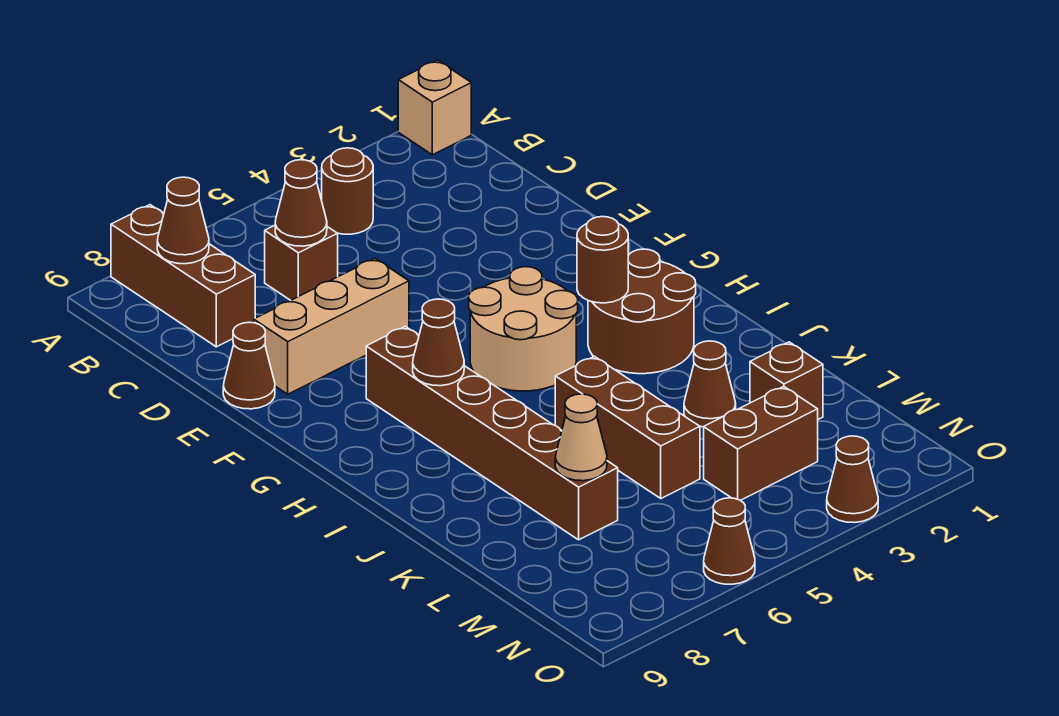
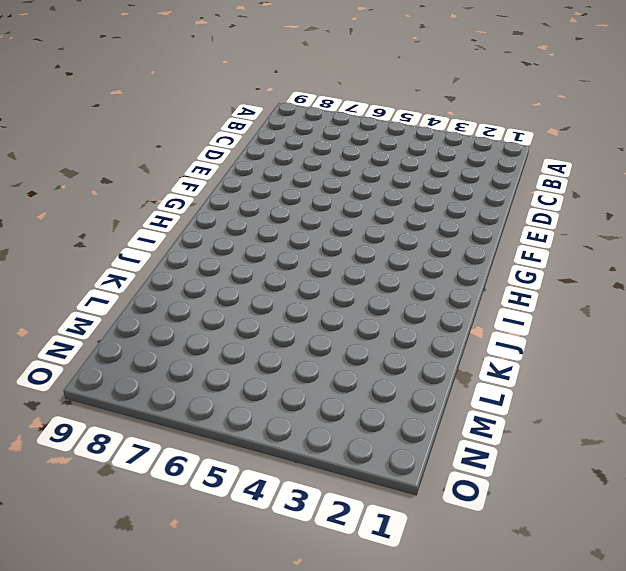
none -> tan 1x1 brick [398,60,471,155]
none -> brown 1x3 brick [111,205,255,347]
none -> brown 1x1 round brick [322,148,373,234]

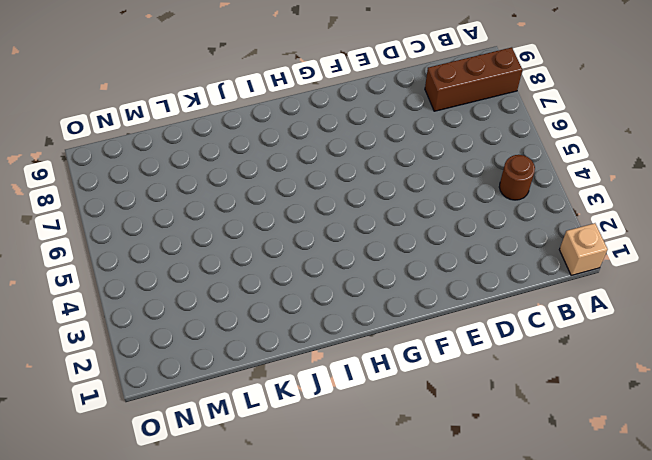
none -> brown 1x1 brick [265,225,338,301]
none -> tan 1x3 brick [254,258,409,394]
none -> brown 1x1 cone [223,322,275,409]

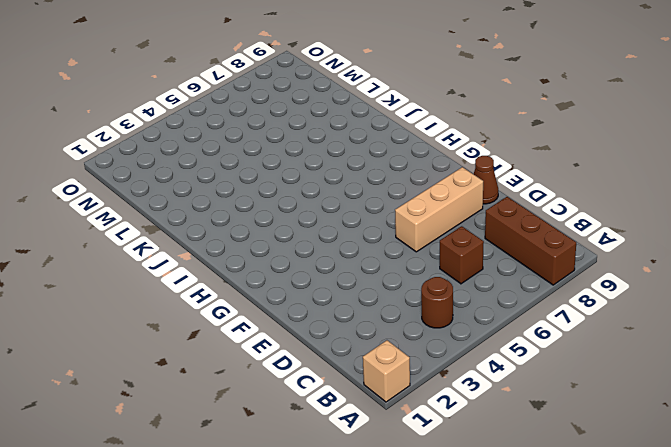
none -> tan 2x2 round brick [469,267,578,391]
none -> brown 1x6 brick [366,326,618,540]
none -> brown 2x2 round brick [588,249,696,374]

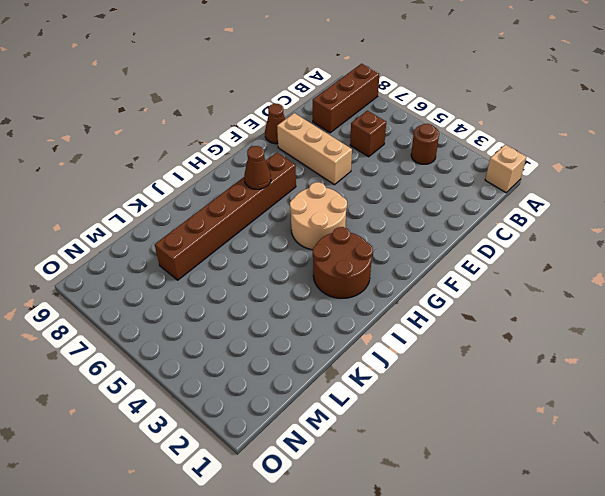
none -> brown 1x3 brick [555,356,700,498]
none -> brown 1x1 cone [684,341,736,427]
none -> brown 1x1 brick [750,342,823,419]

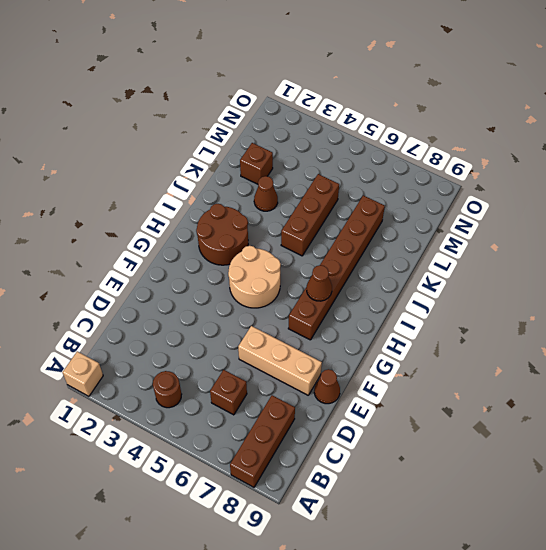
none -> brown 1x2 brick [704,386,818,500]
none -> brown 1x1 cone [827,436,878,523]
none -> brown 1x1 cone [704,498,755,584]

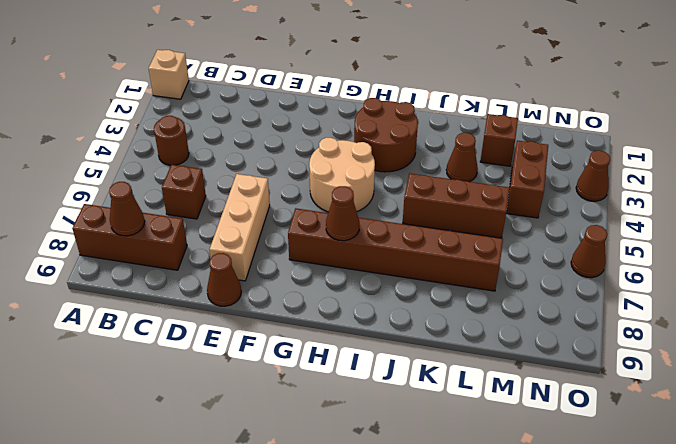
none -> brown 1x1 cone [275,160,327,246]
none -> brown 1x1 round brick [577,217,628,303]
none -> tan 1x1 cone [555,394,607,481]

